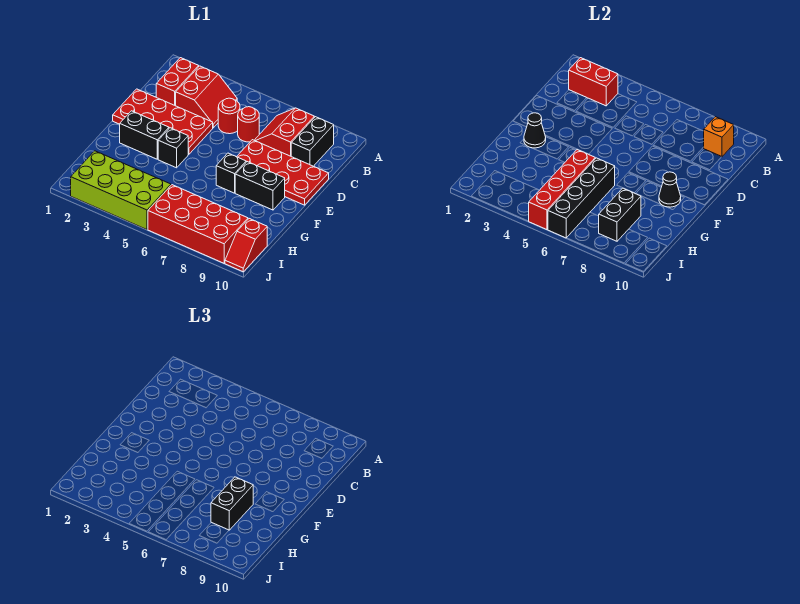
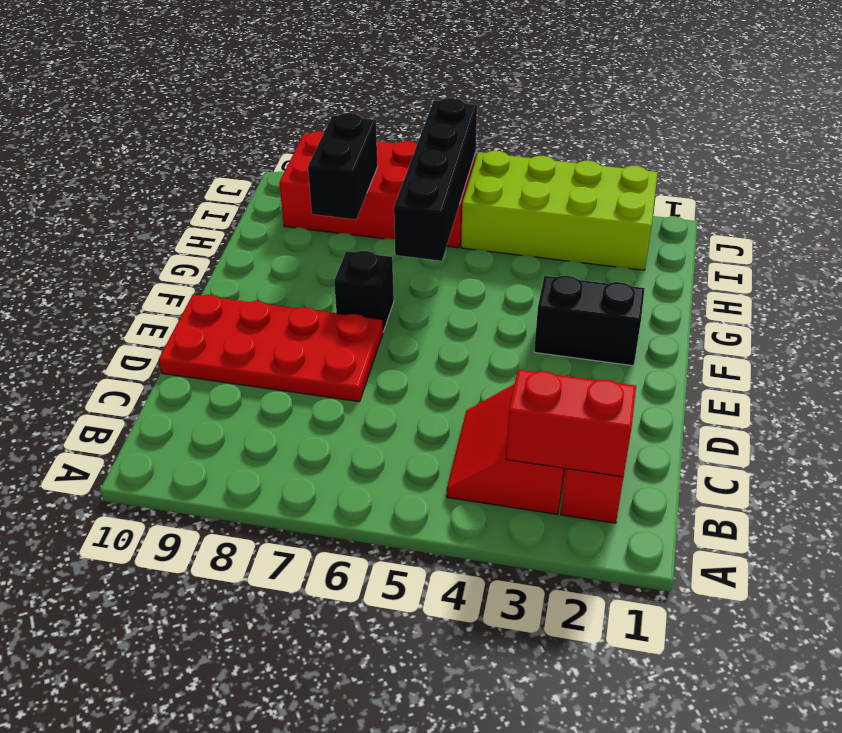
none -> red 2x2 slope [254,108,314,156]
none -> black 1x2 brick [291,117,334,166]
none -> red 1x1 round brick [218,98,240,134]

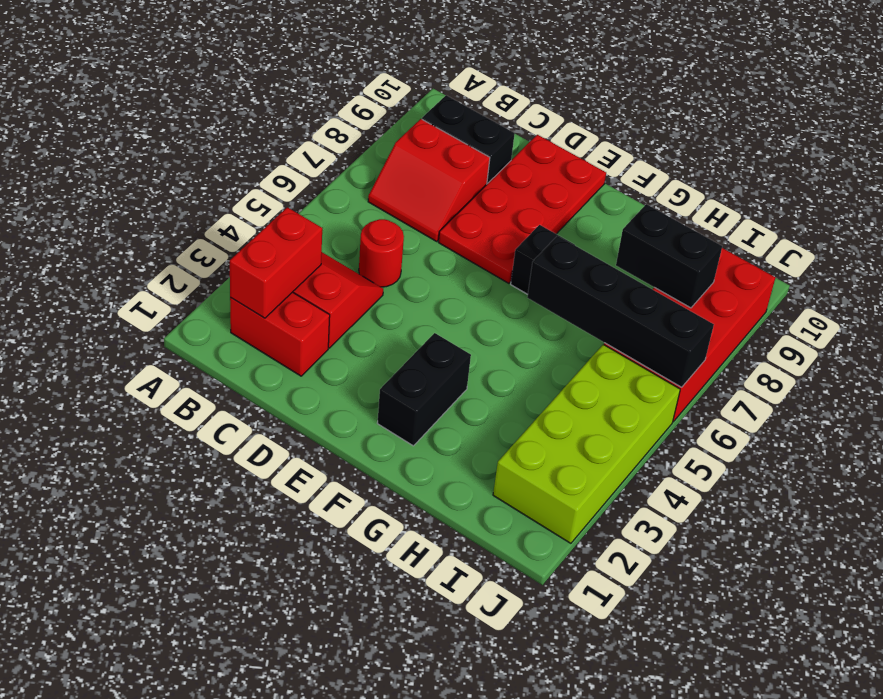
none -> red 1x1 round brick [238,107,259,142]
none -> red 2x4 plate [113,89,213,154]
none -> black 1x1 brick [158,128,188,168]

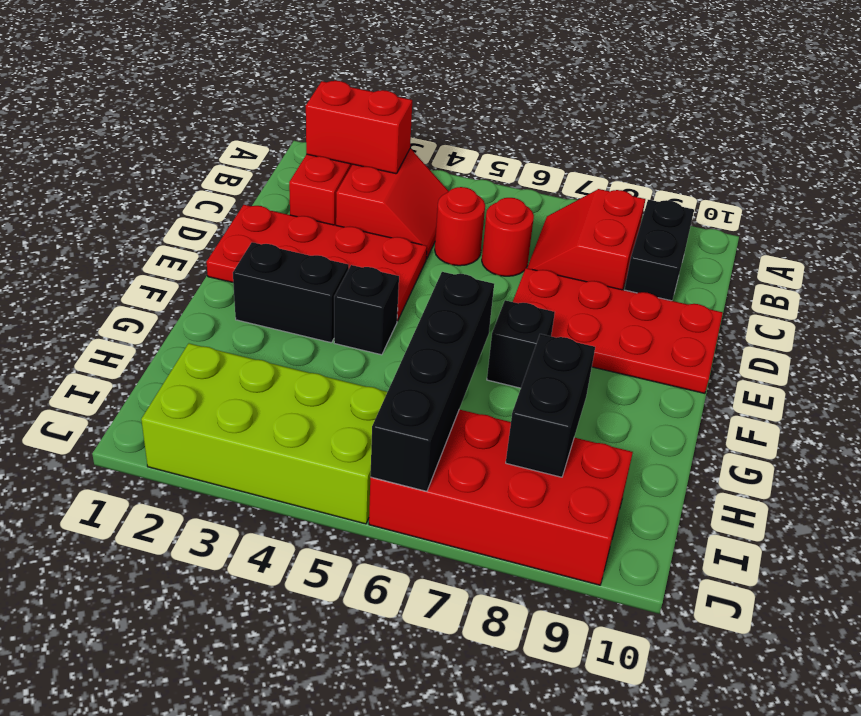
none -> black 1x2 brick [235,162,285,210]
none -> red 1x2 slope [225,219,267,272]
none -> orange 1x1 brick [704,117,734,157]

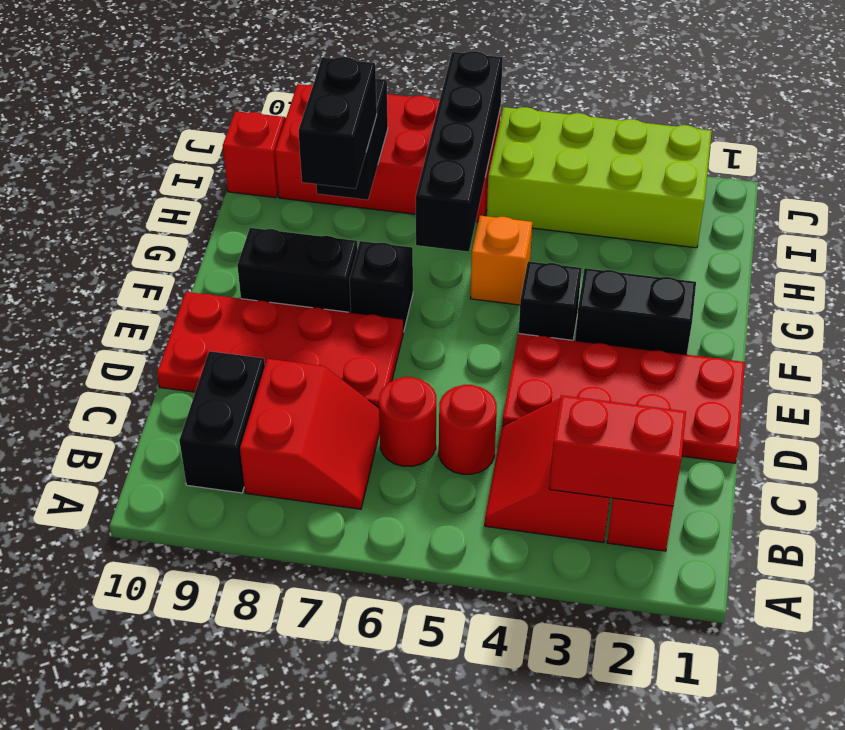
orange 1x1 brick [470,216,532,305] -> orange 1x1 brick moved to [704,117,734,157]
none -> black 1x1 cone [524,113,546,148]
none -> black 1x1 cone [659,172,681,207]
none -> red 1x4 brick [529,149,595,230]

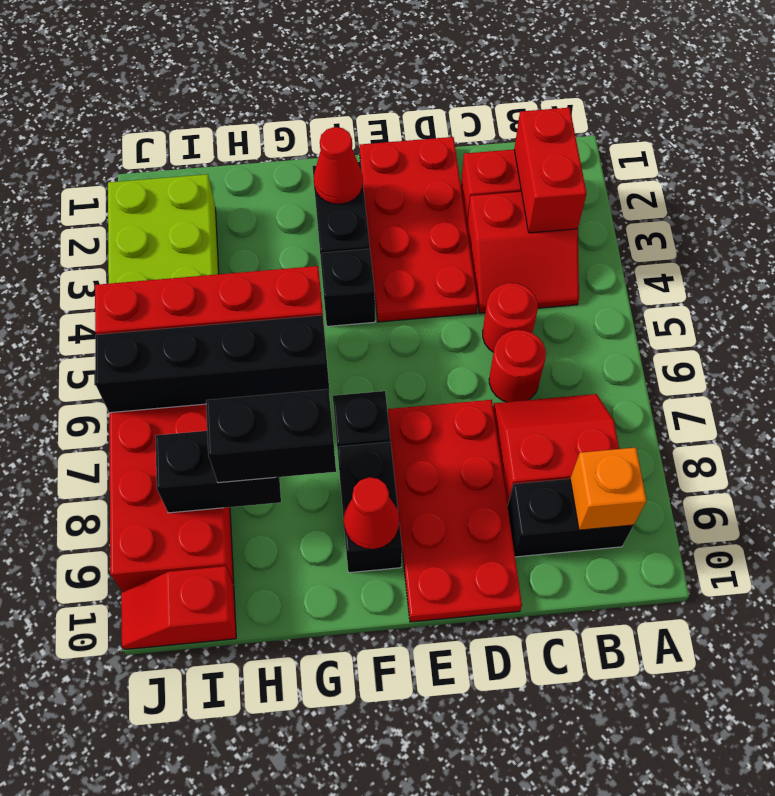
red 1x1 cone [314,127,363,204] -> black 1x1 cone [524,113,546,148]
red 1x1 cone [344,477,399,549] -> black 1x1 cone [659,172,681,207]

